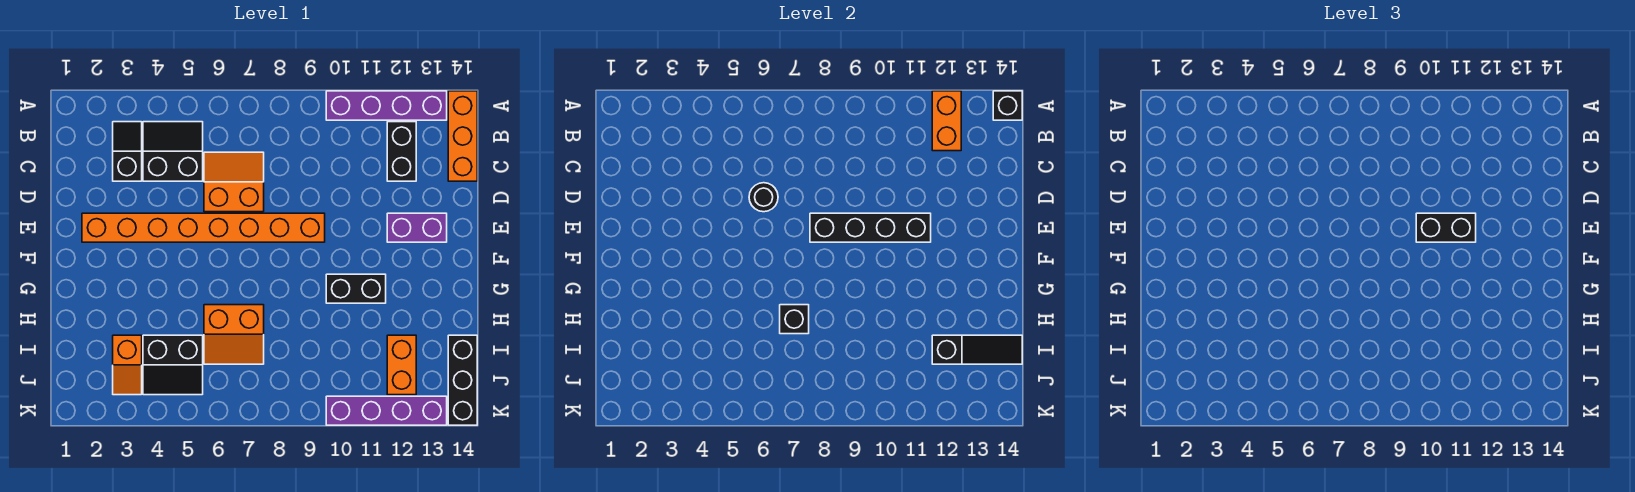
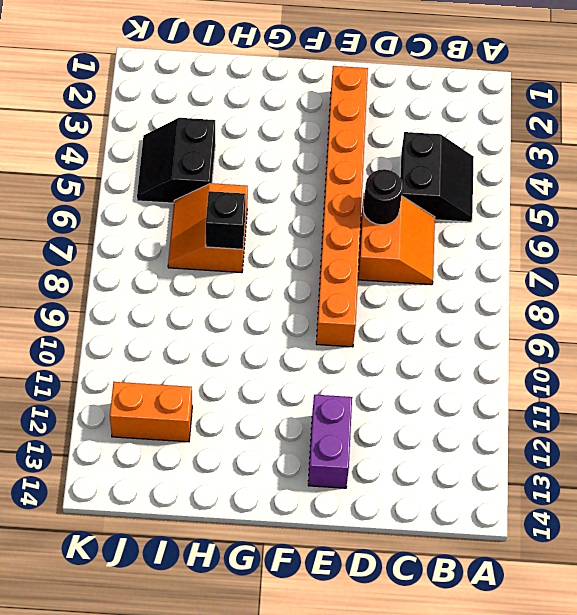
none -> purple 1x4 brick [326,91,447,120]
none -> orange 1x3 brick [448,91,477,181]
none -> black 1x2 slope [113,122,142,181]

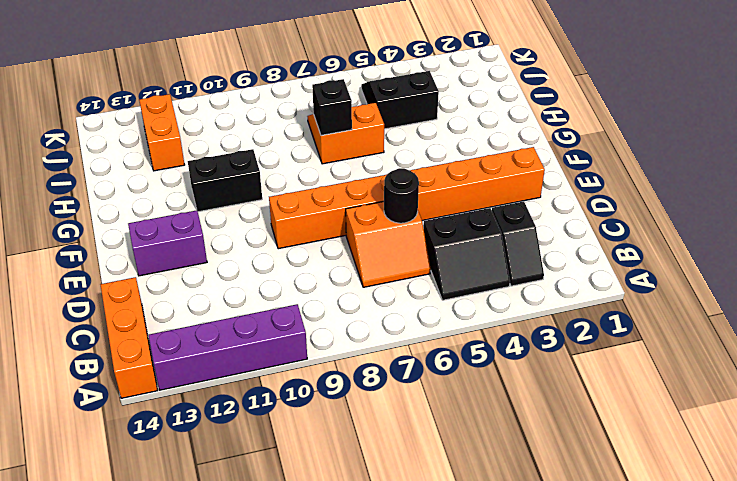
none -> black 1x2 brick [387,122,416,181]
none -> orange 1x2 slope [113,335,142,395]
none -> black 1x3 brick [448,335,477,425]

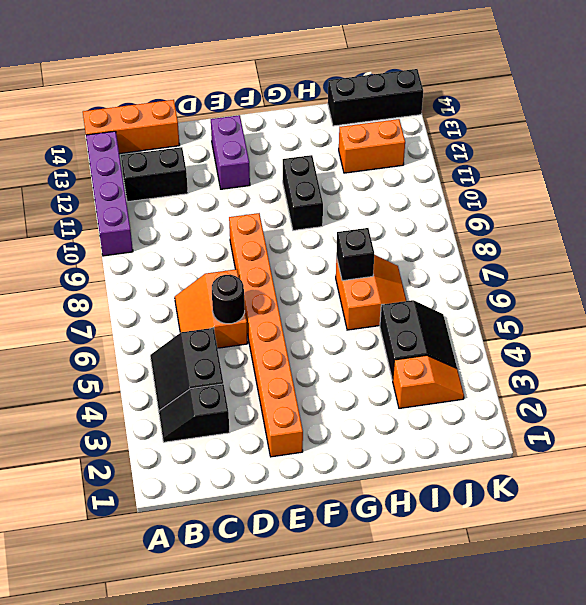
none -> purple 1x4 brick [326,396,447,425]
none -> orange 1x2 brick [932,91,961,151]
none -> black 1x1 brick [993,91,1022,120]

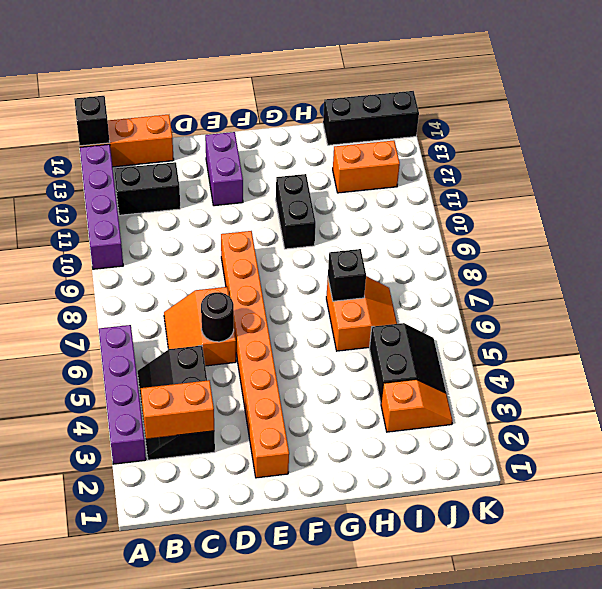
purple 1x4 brick [99,325,146,464] -> purple 1x4 brick moved to [326,396,447,425]
orange 1x2 brick [141,380,214,439] -> orange 1x2 brick moved to [932,91,961,151]
none -> black 1x4 brick [810,213,931,242]
none -> black 1x3 slope [932,335,1022,364]
none -> black 1x2 brick [1416,213,1476,242]

